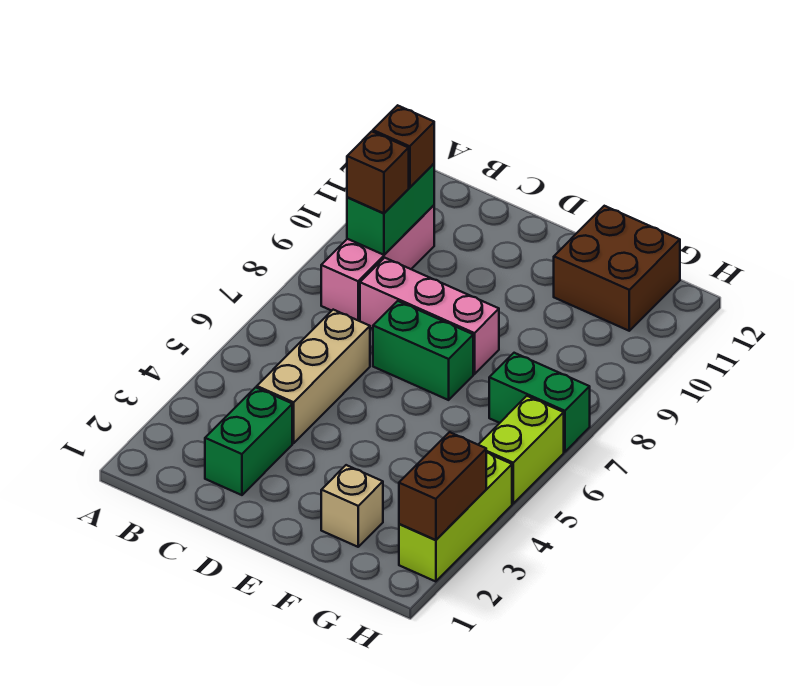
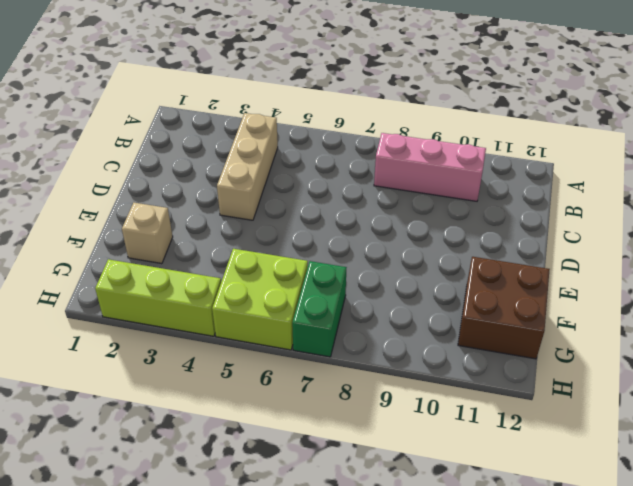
tan 1x3 brick [217,113,278,220] -> tan 1x3 brick turned to [257,310,370,443]
lime 2x2 brick [212,249,308,350] -> lime 1x2 brick [478,396,564,504]
none -> green 1x2 brick [205,387,292,495]
none -> pink 1x3 brick [360,258,499,374]
none -> green 1x2 brick [373,301,473,400]

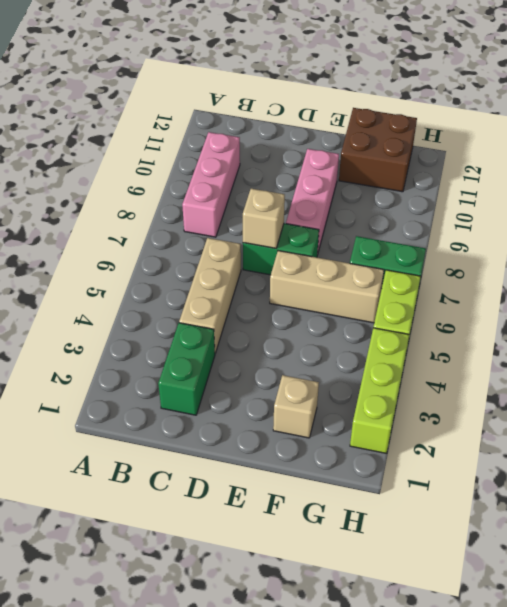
tan 1x1 brick [243,189,285,248] -> none
tan 1x3 brick [270,251,384,323] -> none
pink 1x3 brick [286,149,339,255] -> pink 1x3 brick turned to [360,258,499,374]
none -> green 1x2 brick [347,164,434,255]
none -> brown 1x2 brick [399,432,486,540]
none -> brown 1x1 brick [347,131,409,213]

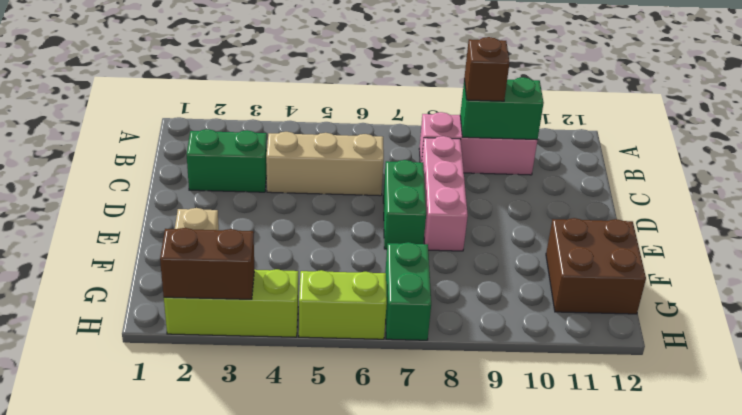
none -> brown 1x1 brick [373,105,434,187]

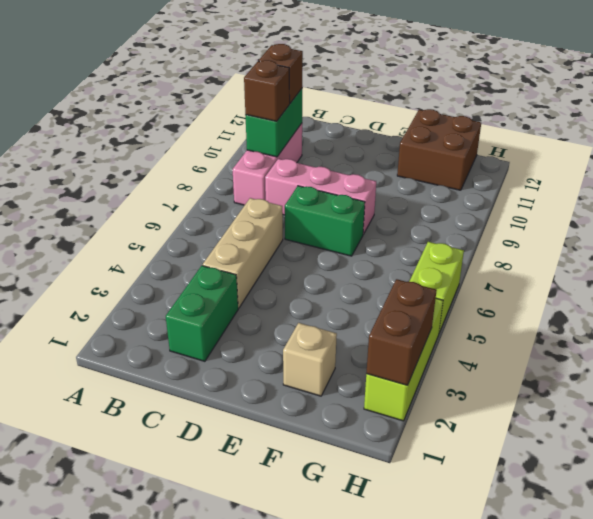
none -> green 1x2 brick [489,353,590,452]

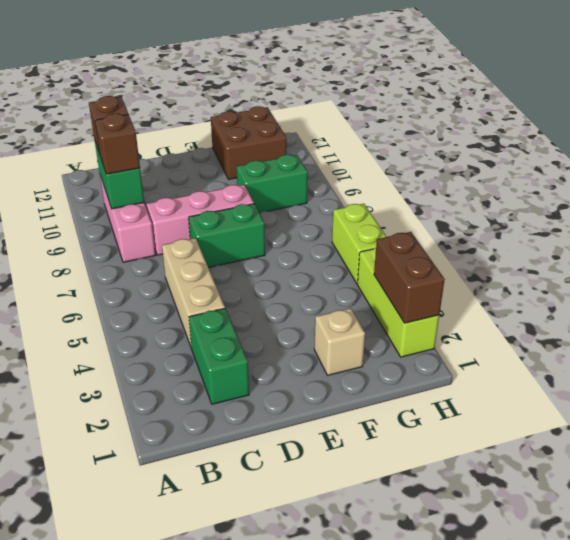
green 1x2 brick [237,155,308,213] -> green 1x2 brick moved to [489,353,590,452]

